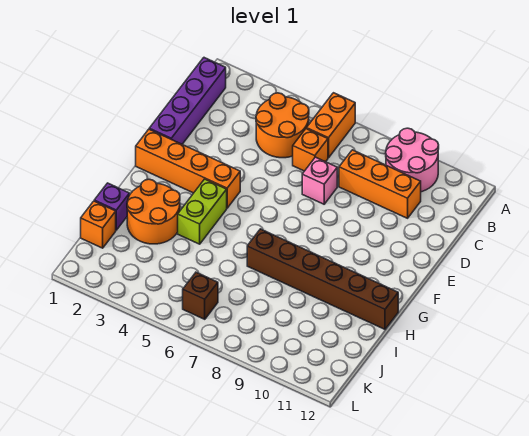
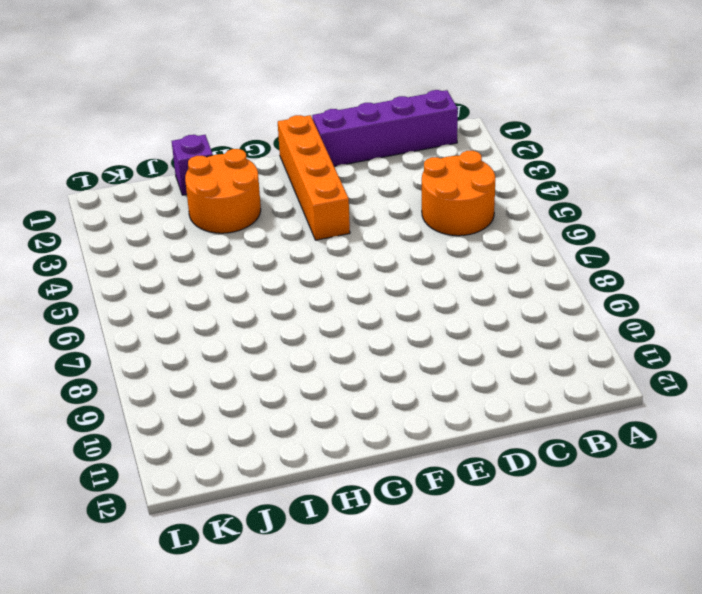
none -> orange 1x2 brick [307,93,355,158]
none -> pink 2x2 round brick [386,128,439,192]
none -> orange 1x1 brick [293,129,328,171]

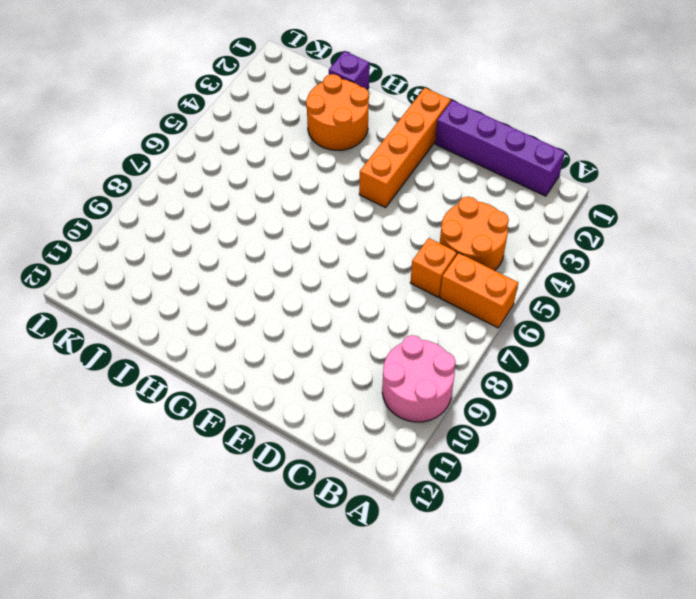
none -> orange 1x3 brick [339,150,421,218]
none -> pink 1x1 brick [302,157,337,204]
none -> lime 1x2 brick [178,179,227,244]

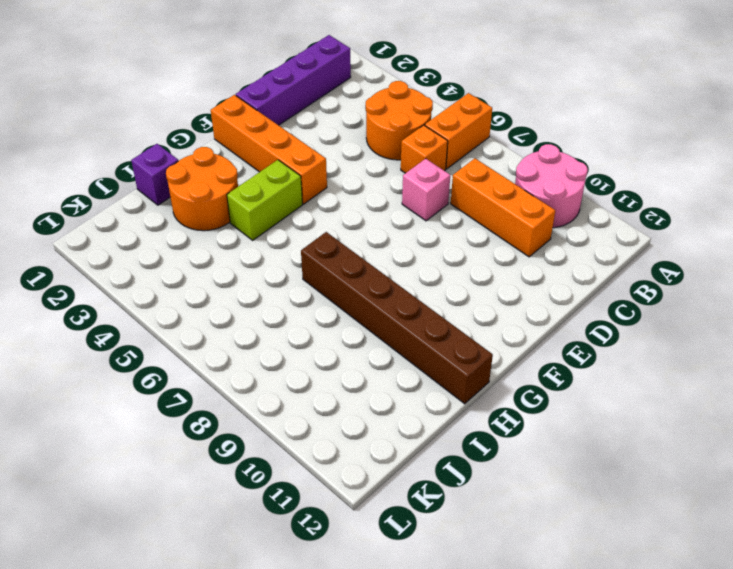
none -> orange 1x1 brick [81,201,116,248]
none -> brown 1x1 brick [183,272,218,319]

